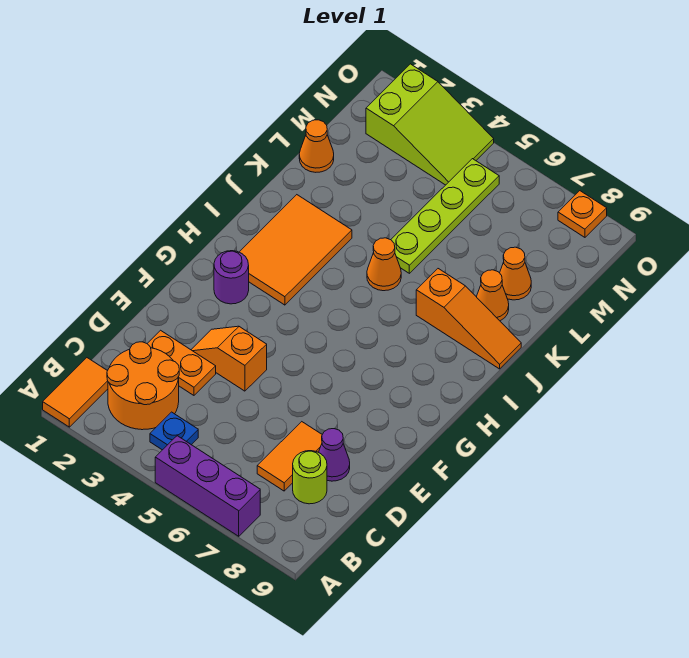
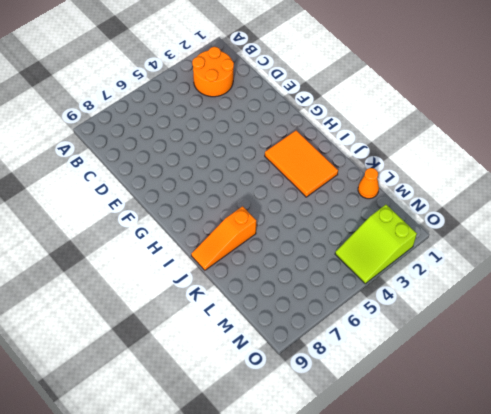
none -> orange 1x2 tile [43,358,108,427]
none -> purple 1x3 brick [155,436,260,536]
none -> blue 1x1 plate [150,412,198,450]

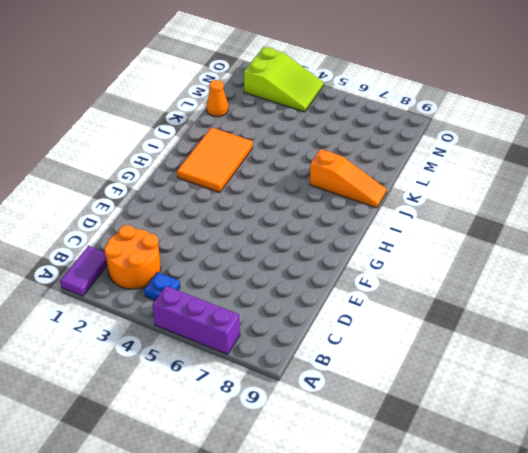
purple 1x2 tile [60,246,107,296] -> orange 1x2 tile [43,358,108,427]
none -> orange 1x2 tile [257,422,322,491]
none -> lime 1x1 round brick [293,451,327,504]
none -> orange 1x2 plate [147,330,216,395]

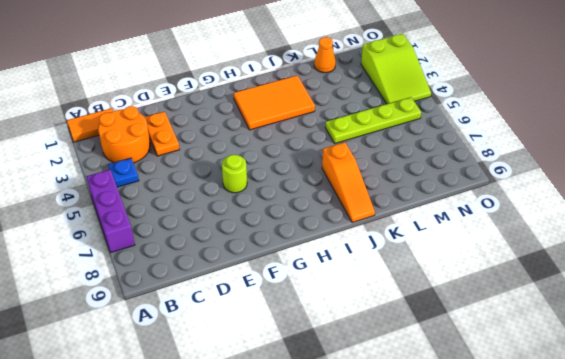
lime 1x1 round brick [222,155,247,193] -> lime 1x1 round brick moved to [293,451,327,504]
none -> orange 1x2 tile [257,422,322,491]
none -> purple 1x1 cone [319,429,350,481]
none -> orange 1x2 slope [191,326,267,391]

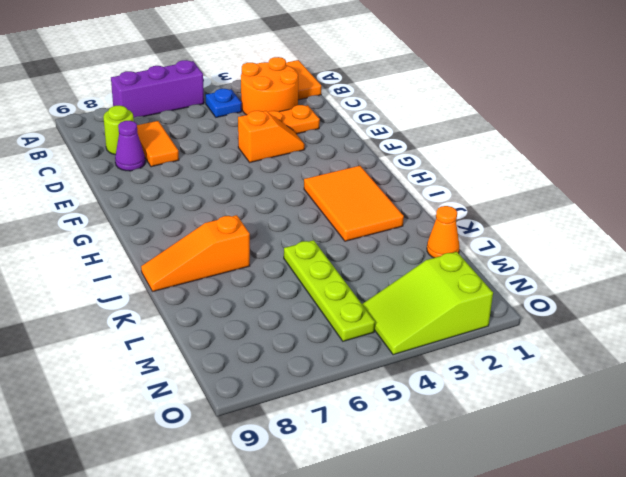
none -> purple 1x1 round brick [214,251,249,304]
none -> orange 1x1 cone [367,238,401,291]
none -> orange 1x1 cone [477,270,509,321]

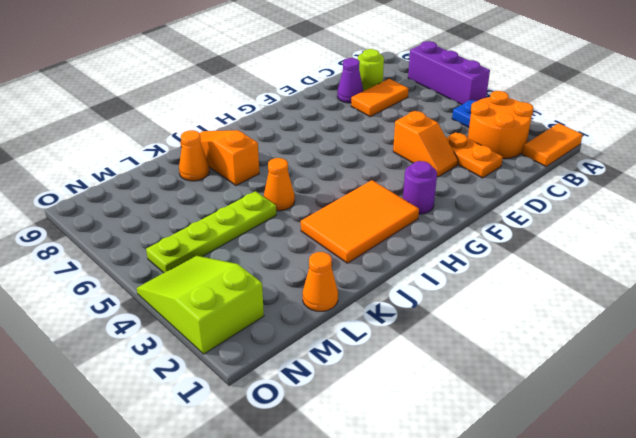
none -> orange 1x1 cone [500,247,531,300]
none -> orange 1x1 plate [558,191,607,237]

